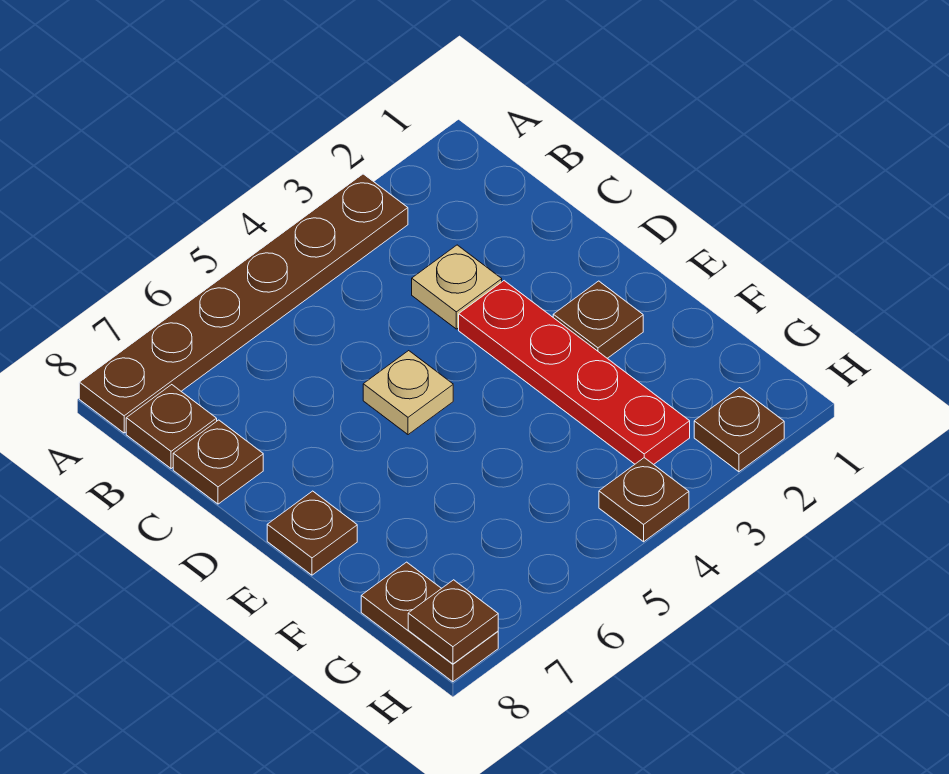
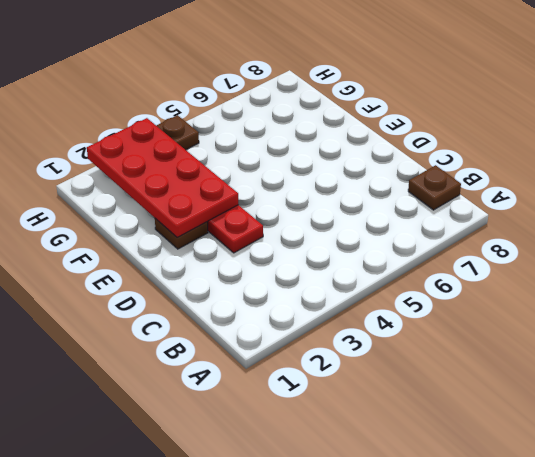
red 2x4 plate [87,118,238,237] -> none
none -> brown 1x6 plate [79,174,408,433]
none -> tan 1x1 plate [412,245,502,329]
none -> brown 1x1 plate [173,420,263,504]

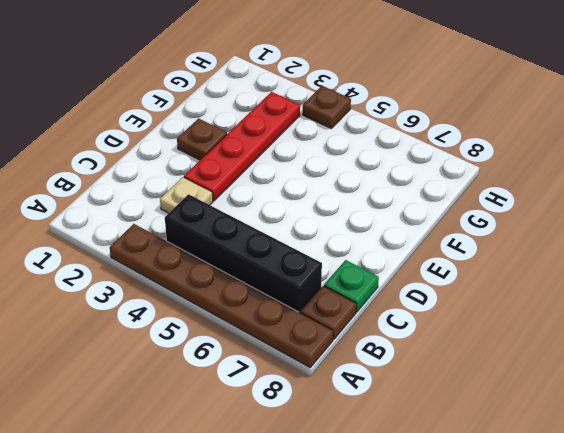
black 1x4 brick [165,194,322,313] -> none
green 1x1 plate [324,260,379,312] -> brown 1x1 plate [173,420,263,504]
none -> tan 1x1 plate [363,351,453,435]
none -> brown 1x1 plate [267,491,357,575]
none -> brown 1x2 plate [361,562,498,682]

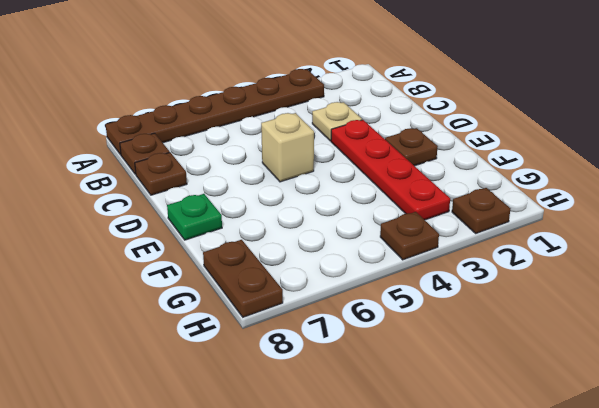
tan 1x1 brick [261,113,314,182] -> tan 1x1 plate [363,351,453,435]
green 1x1 plate [167,194,222,240] -> brown 1x1 plate [267,491,357,575]
none -> brown 1x1 plate [408,580,498,664]

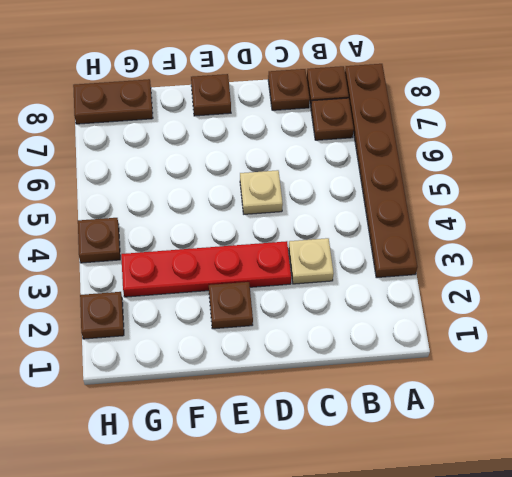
brown 1x1 plate [311,98,354,140] -> brown 1x1 plate moved to [408,580,498,664]

